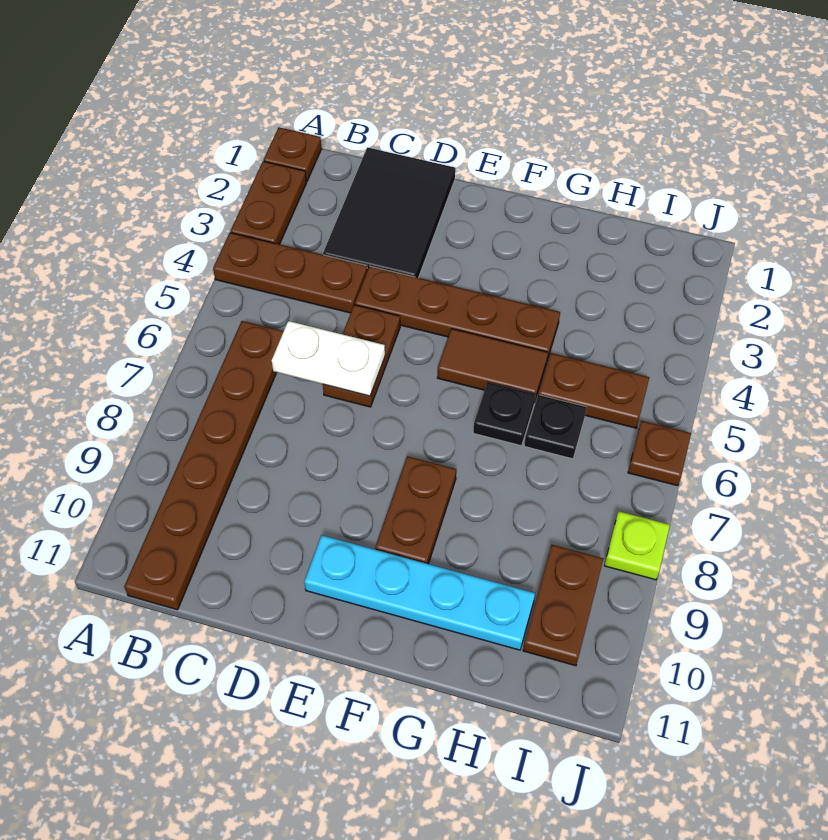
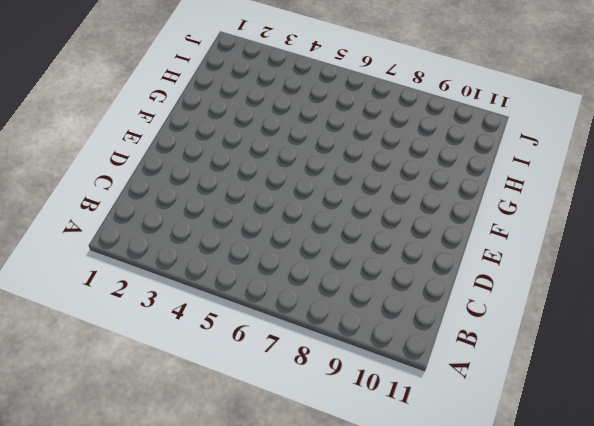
none -> brown 1x1 plate [264,127,321,181]
none -> brown 1x2 plate [231,161,306,244]
none -> brown 1x3 plate [213,233,367,313]

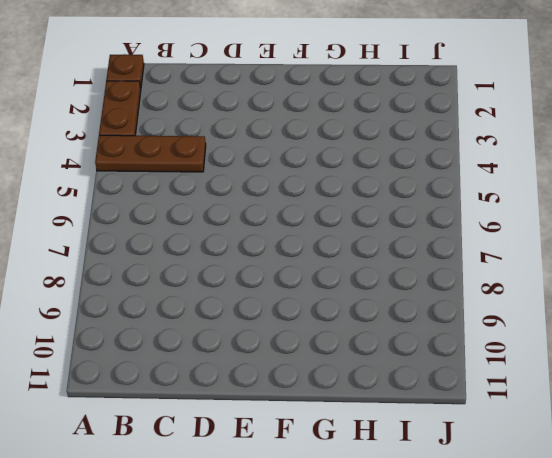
none -> brown 1x6 plate [124,321,284,610]
none -> black 2x3 tile [323,147,455,278]
none -> brown 1x4 plate [355,266,560,360]

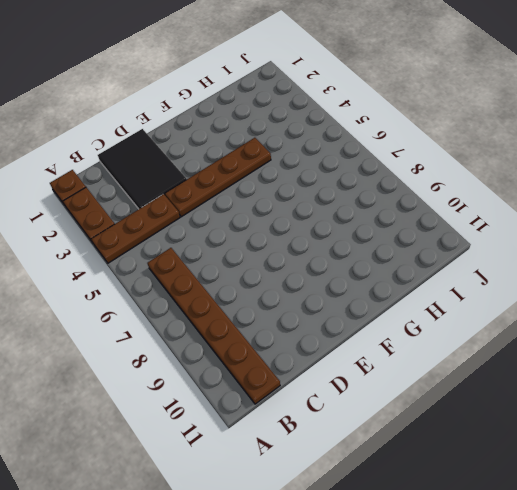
none -> brown 1x2 plate [323,305,400,407]
none -> cyan 1x4 plate [304,535,535,650]
none -> brown 1x2 tile [437,329,548,400]

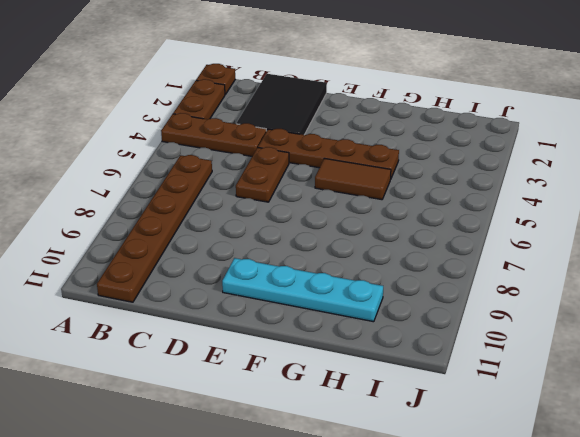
none -> brown 1x2 plate [375,456,456,564]
none -> black 1x1 plate [473,382,536,446]
none -> brown 1x2 plate [538,353,649,428]

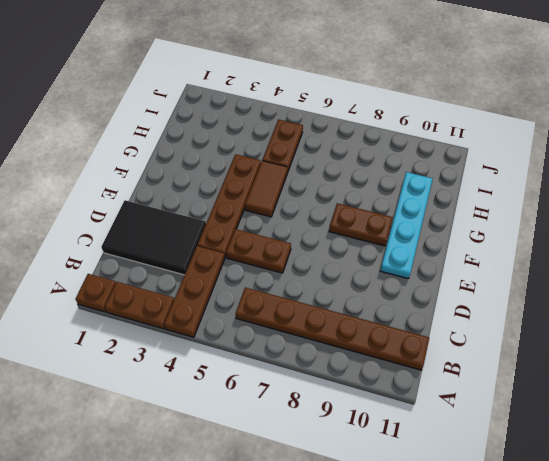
none -> black 1x1 plate [473,382,536,446]
none -> black 1x1 plate [524,395,587,459]
none -> brown 1x2 plate [523,545,603,666]

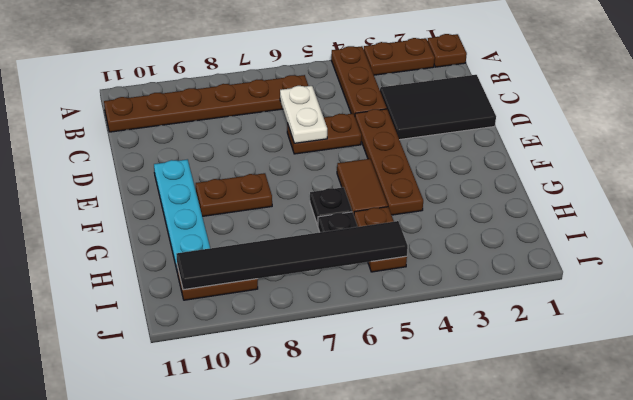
black 1x6 tile [177,221,408,290] -> none
none -> brown 1x1 plate [628,421,691,486]
none -> lime 1x1 plate [604,511,670,580]

